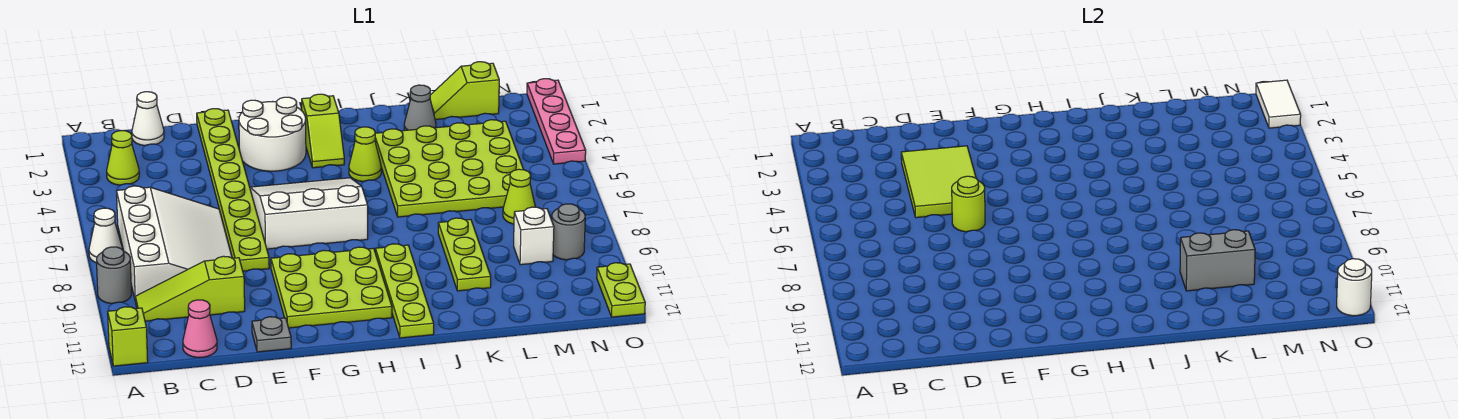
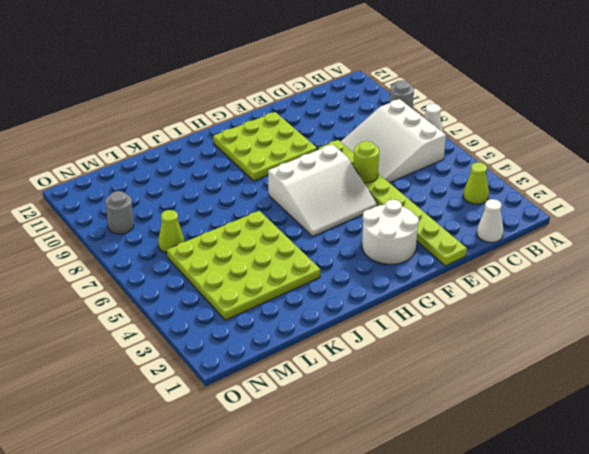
white 3x3 slope [341,99,446,183] -> white 3x4 slope [117,186,232,298]
none -> lime 1x1 brick [108,307,148,366]
none -> lime 1x3 slope [135,256,245,321]
none -> pink 1x1 cone [183,300,217,357]
none -> grey 1x1 plate [252,317,291,352]

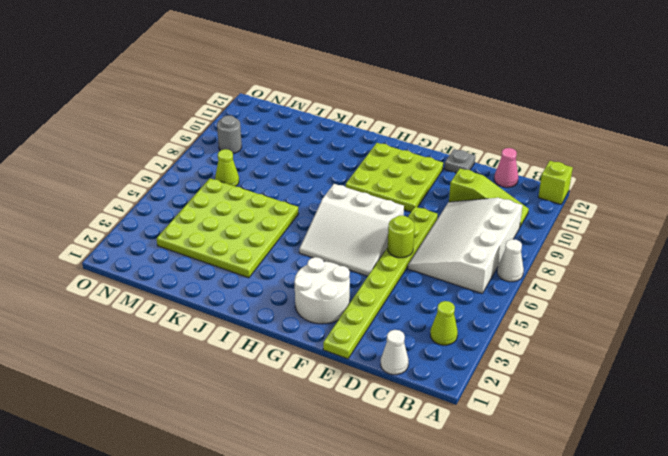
none -> grey 1x1 round brick [97,247,131,304]
none -> lime 1x2 slope [302,94,344,168]
none -> lime 1x1 cone [349,127,381,182]
none -> lime 1x4 plate [375,244,434,338]

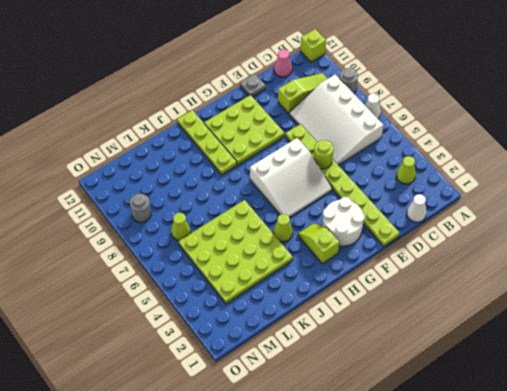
none -> grey 1x1 cone [404,85,436,130]
none -> lime 1x3 plate [438,218,491,291]
none -> lime 1x2 slope [430,62,499,120]
none -> white 1x1 brick [514,207,554,265]

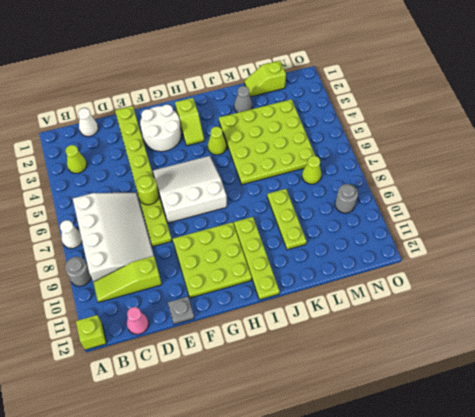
none -> white 1x1 brick [514,207,554,265]
none -> pink 1x4 plate [527,79,586,164]
none -> lime 1x2 plate [597,263,645,317]
none -> lime 2x3 tile [901,146,976,218]

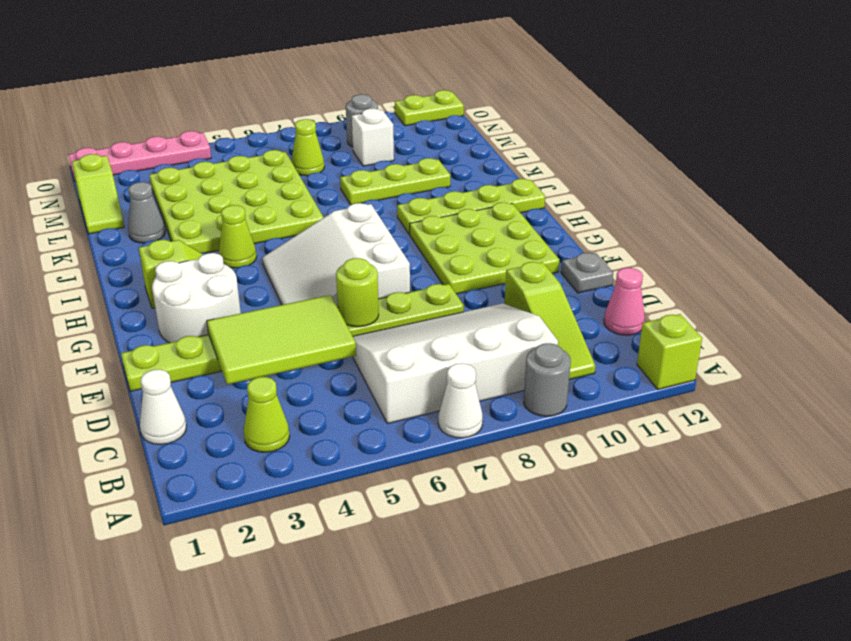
none -> grey 1x2 brick [1180,230,1255,291]
none -> white 1x2 tile [1256,80,1301,128]
none -> white 1x1 round brick [1337,259,1372,316]

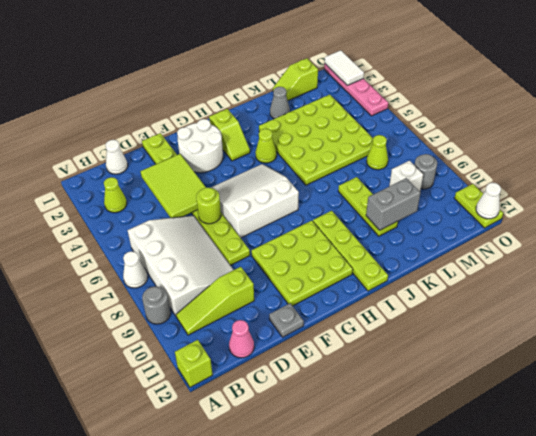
white 1x1 cone [476,183,501,219] -> white 1x1 round brick [1337,259,1372,316]

